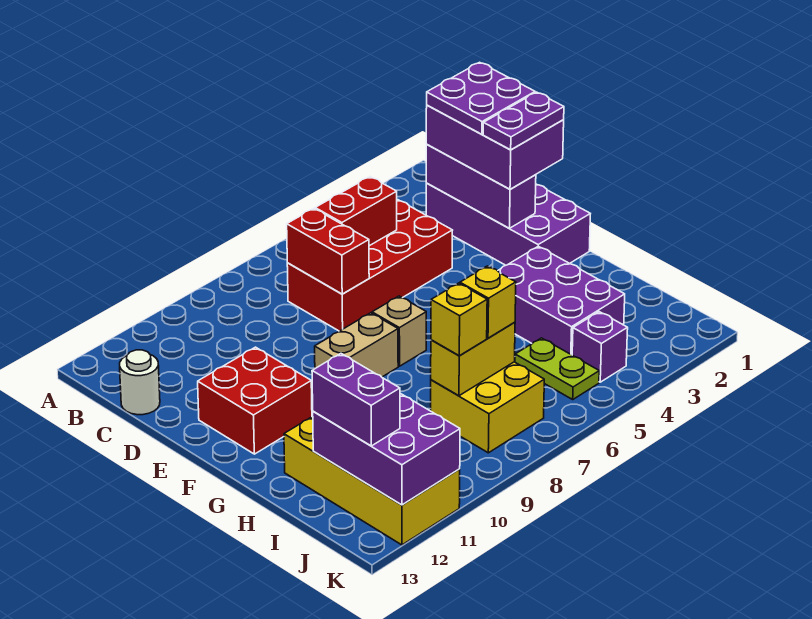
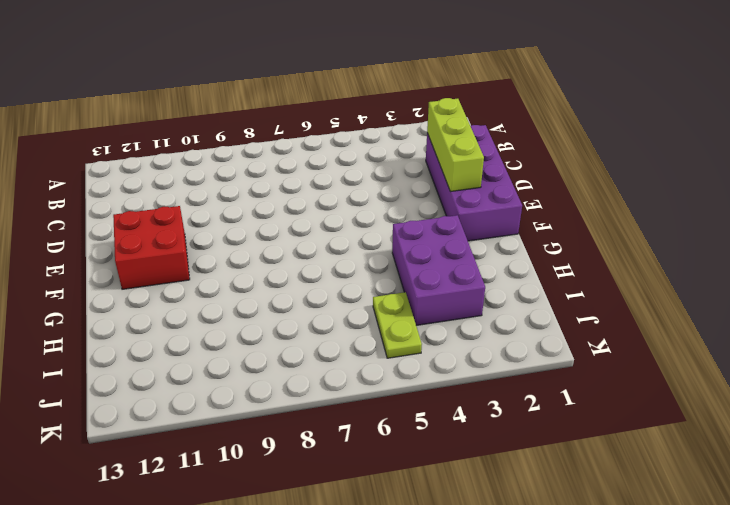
lime 1x3 brick [427,98,484,192] -> purple 1x3 brick [426,145,536,228]
none -> red 2x4 brick [287,200,453,331]
none -> white 1x1 round brick [120,350,160,415]
none -> tan 1x1 brick [372,296,426,366]

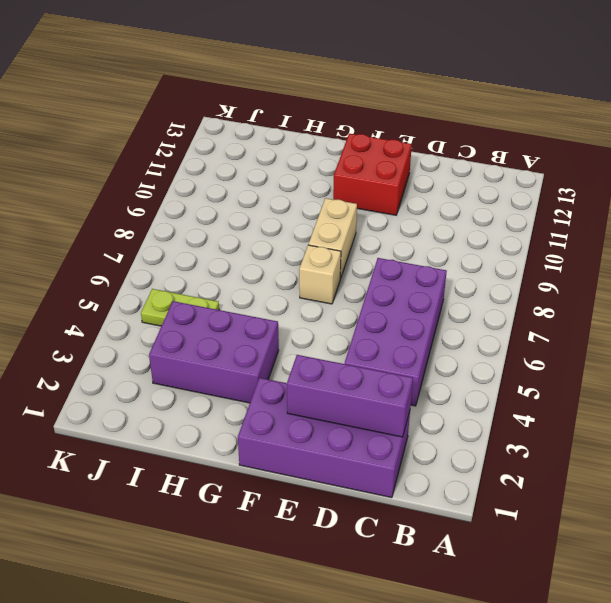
purple 2x4 brick [345,258,447,406] -> red 2x4 brick [287,200,453,331]
none -> white 1x1 round brick [120,350,160,415]
none -> yellow 2x4 brick [284,416,460,545]
none -> yellow 2x2 brick [431,362,544,453]

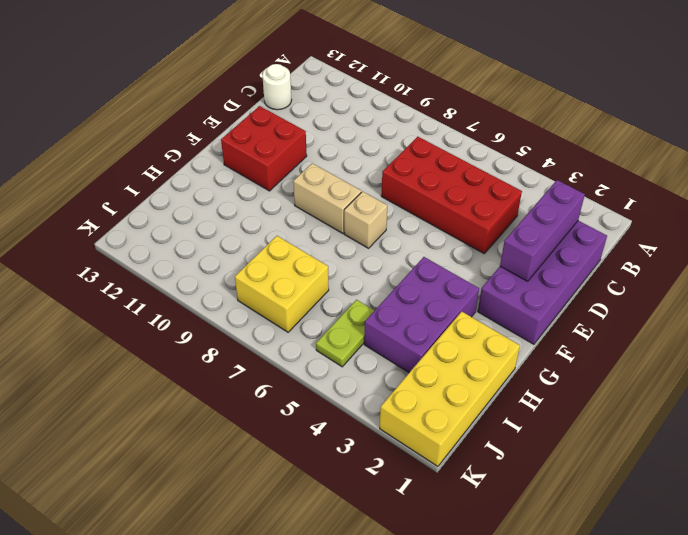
yellow 2x4 brick [380,312,520,466] -> yellow 2x4 brick moved to [284,416,460,545]
none -> purple 1x1 brick [572,312,628,382]
none -> red 1x2 brick [315,177,397,246]
none -> red 1x2 brick [287,209,369,294]

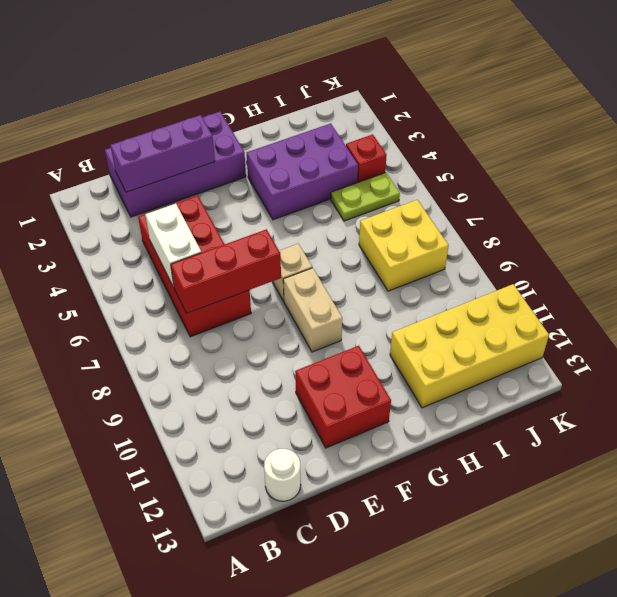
white 1x2 brick [145,204,201,287] -> red 1x2 brick [315,177,397,246]
red 1x3 brick [171,229,281,313] -> red 1x2 brick [287,209,369,294]
red 1x1 brick [346,134,387,183] -> purple 1x1 brick [572,312,628,382]
none -> yellow 1x2 brick [431,322,515,396]
none -> purple 2x3 brick [313,393,460,505]
none -> purple 2x3 brick [426,105,564,189]

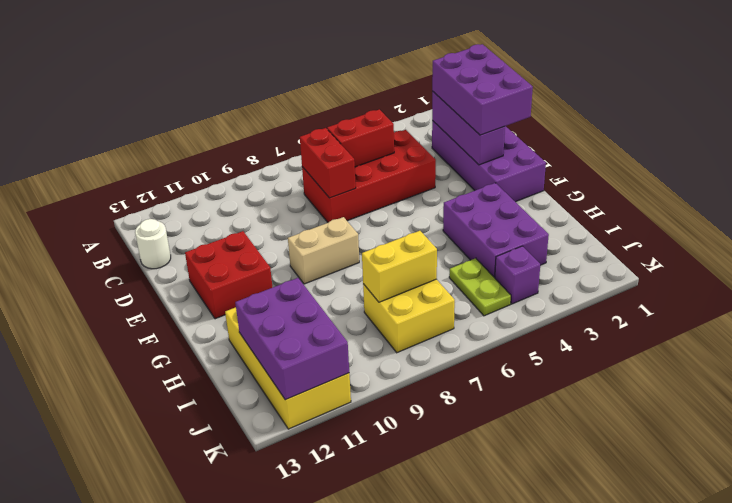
none -> tan 1x1 brick [372,296,426,366]
none -> yellow 1x1 brick [460,266,516,338]
none -> yellow 1x1 brick [431,283,487,356]

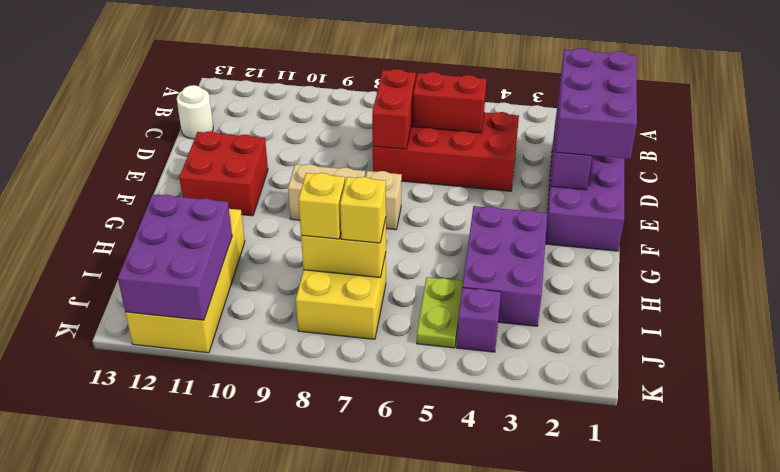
none -> purple 1x2 brick [312,354,400,446]
none -> purple 2x2 plate [427,62,535,134]
none -> purple 1x2 plate [483,92,564,150]

